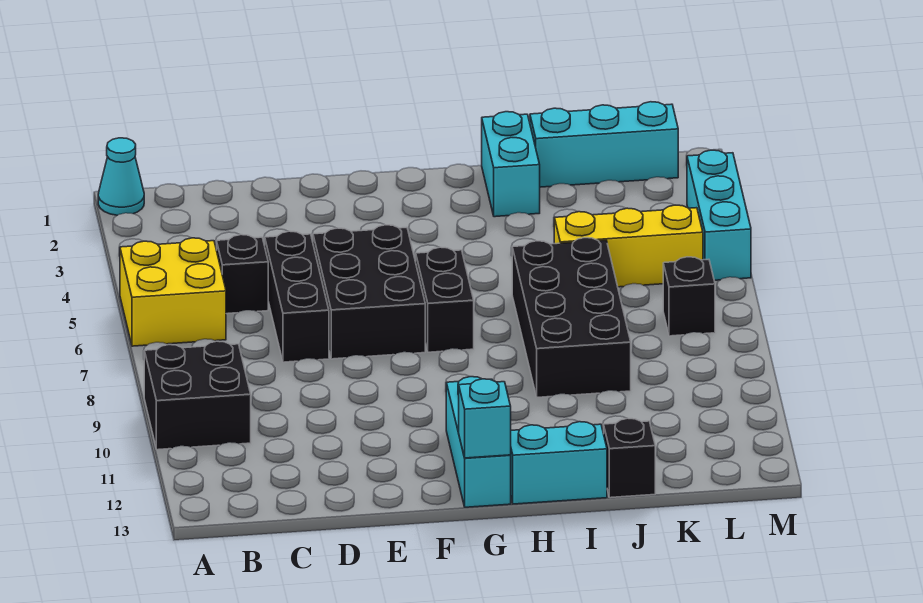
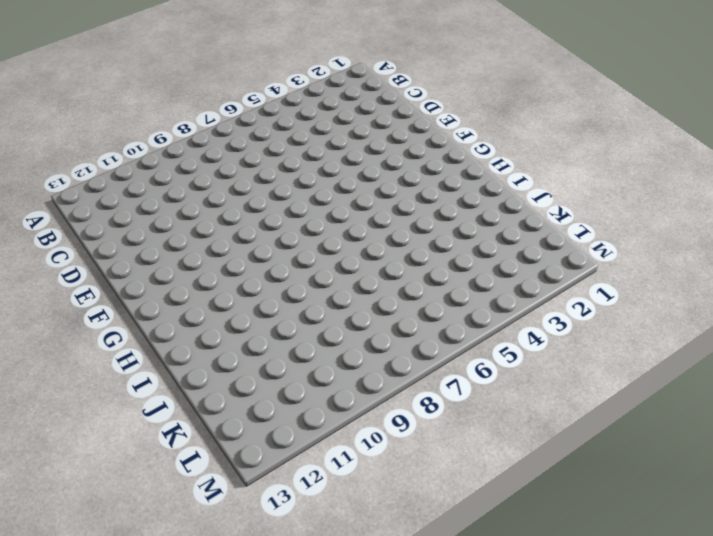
none -> cyan 1x1 cone [98,138,144,215]
none -> yellow 2x2 brick [120,238,226,346]
none -> black 2x2 brick [144,341,251,450]

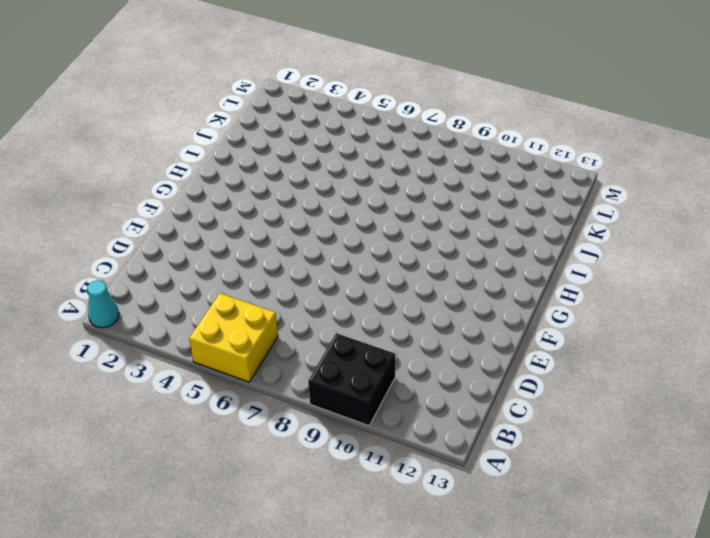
none -> black 1x1 brick [217,235,268,314]
none -> black 1x3 brick [265,231,329,362]
none -> black 2x3 brick [313,225,425,359]

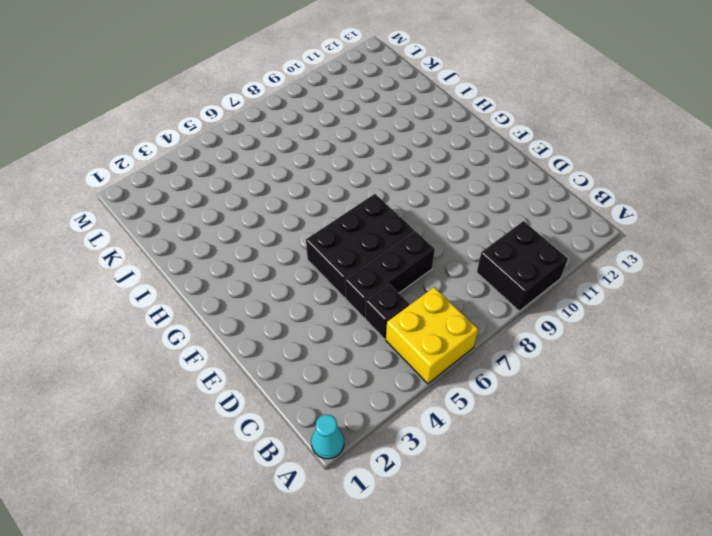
none -> black 1x2 brick [416,247,474,352]
none -> cyan 1x3 brick [446,377,511,507]
none -> cyan 1x2 brick [510,422,607,504]

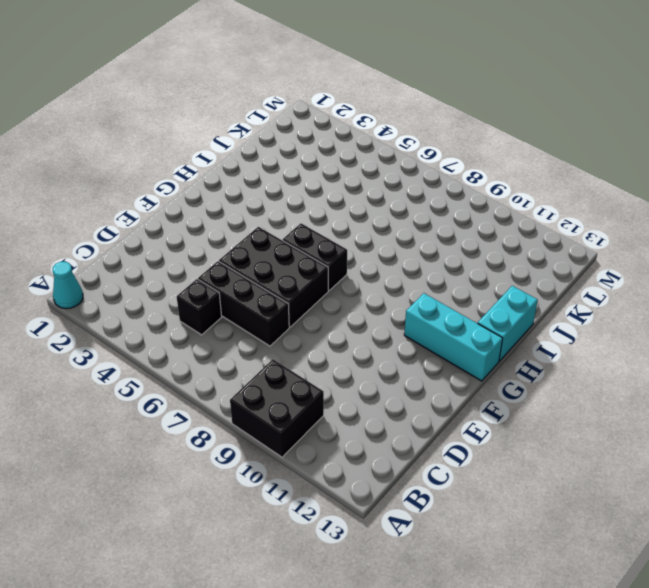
none -> yellow 2x2 brick [120,238,226,346]
none -> cyan 1x2 brick [482,112,540,217]
none -> black 2x4 brick [512,238,631,397]

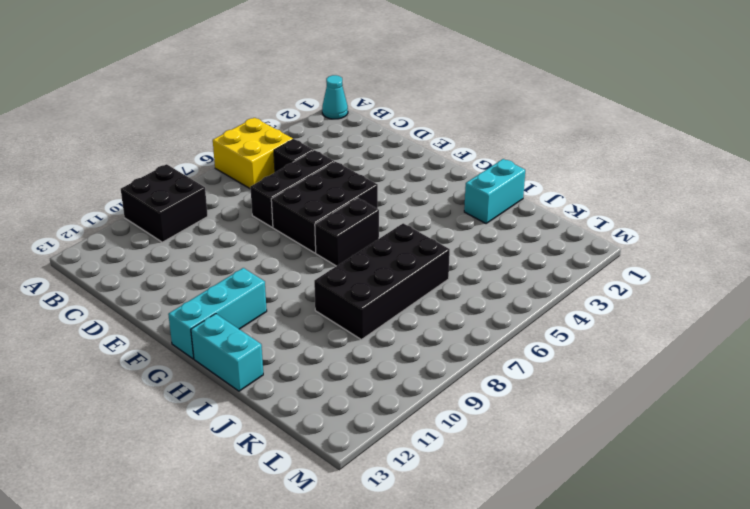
none -> cyan 1x3 brick [530,102,678,187]
none -> yellow 1x3 brick [554,205,703,287]
none -> black 1x1 brick [604,418,655,498]

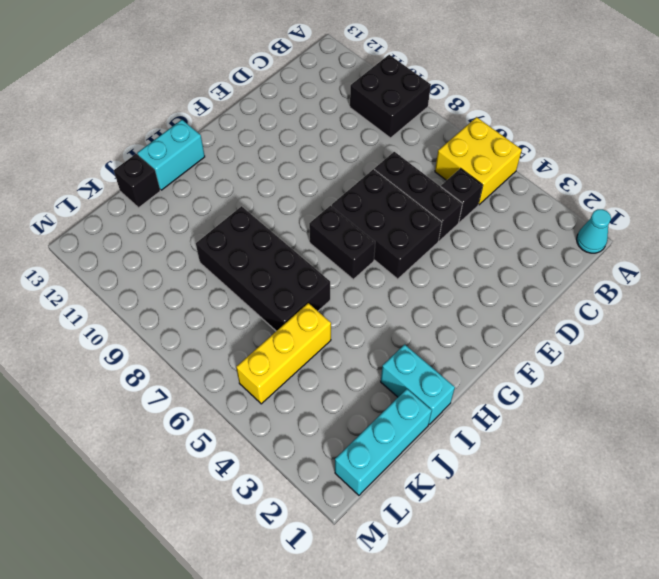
none -> cyan 1x3 brick [446,377,511,507]
none -> black 1x1 brick [663,257,715,336]
none -> cyan 1x3 brick [687,150,751,280]

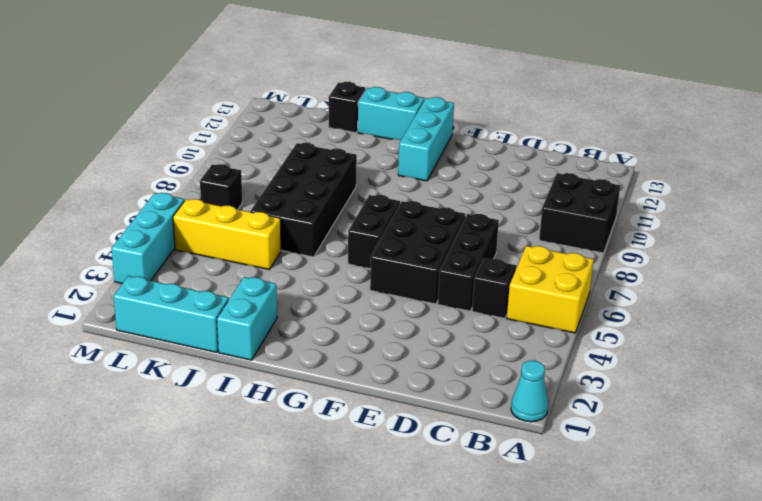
none -> cyan 1x1 brick [459,379,511,458]

